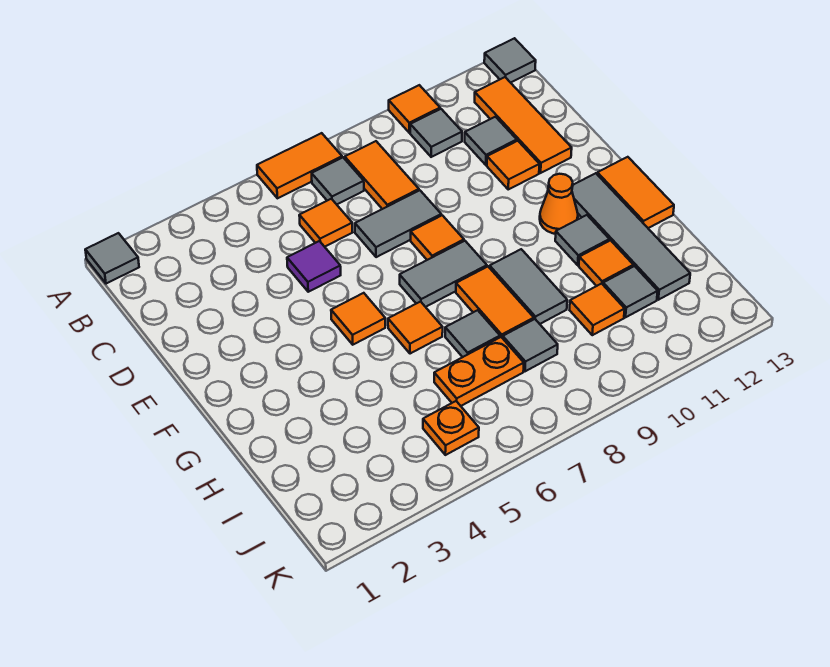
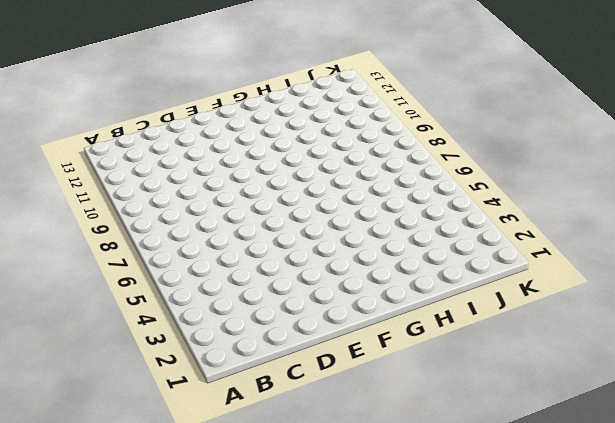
none -> grey 1x1 tile [85,233,139,284]
none -> orange 1x2 tile [257,133,342,198]
none -> orange 1x1 tile [389,85,440,133]
none -> grey 1x1 tile [484,38,536,83]

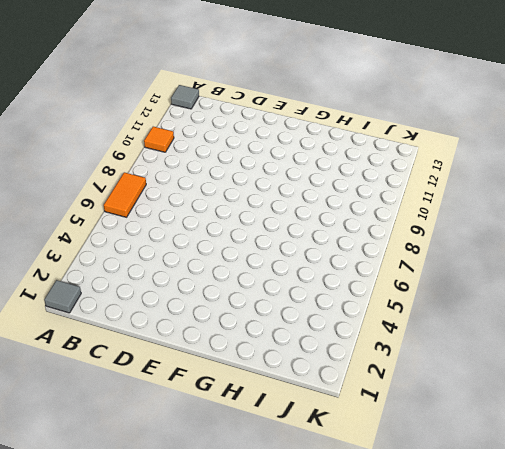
none -> grey 1x1 tile [312,157,364,204]
none -> orange 1x2 tile [345,141,419,209]
none -> grey 1x1 tile [410,109,462,157]
none -> orange 1x3 tile [475,77,572,173]

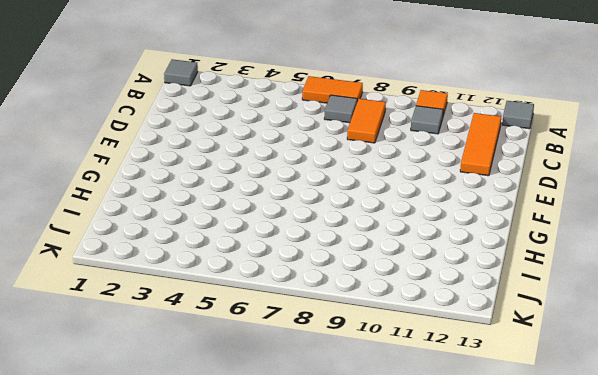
none -> orange 1x1 tile [299,199,352,247]
none -> grey 1x1 tile [465,117,517,165]
none -> purple 1x1 tile [287,241,341,292]
none -> grey 1x2 tile [355,190,441,257]

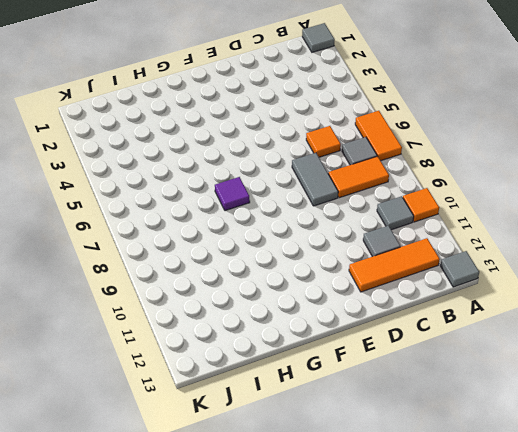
purple 1x1 tile [215,177,250,211] -> purple 1x1 tile moved to [287,241,341,292]
none -> orange 1x1 tile [487,141,539,189]
none -> orange 1x1 tile [411,215,464,260]
none -> orange 1x1 tile [331,293,385,345]
none -> grey 1x2 tile [400,241,487,307]

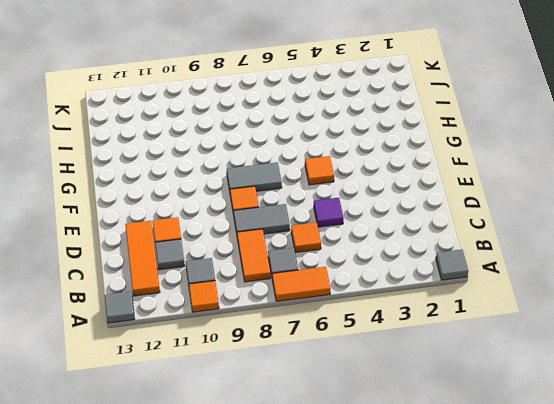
none -> orange 1x1 cone [540,174,578,234]
none -> grey 1x4 tile [572,173,690,300]
none -> orange 1x2 tile [597,157,674,228]
none -> orange 1x1 tile [388,302,443,354]

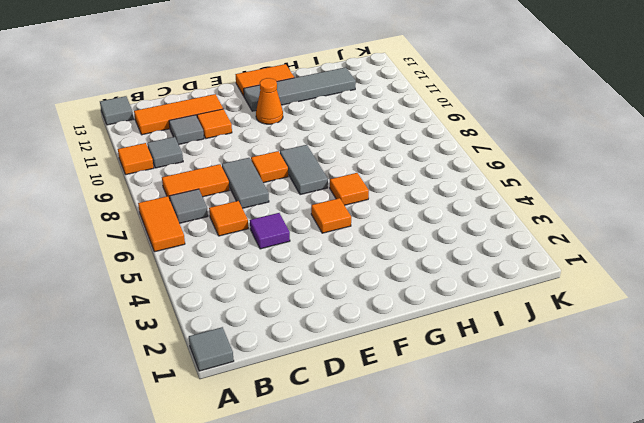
none -> orange 1x2 tile [456,267,534,338]
none -> grey 1x2 tile [490,249,567,324]
none -> grey 1x1 tile [555,215,609,265]
none -> grey 1x1 tile [445,310,500,357]

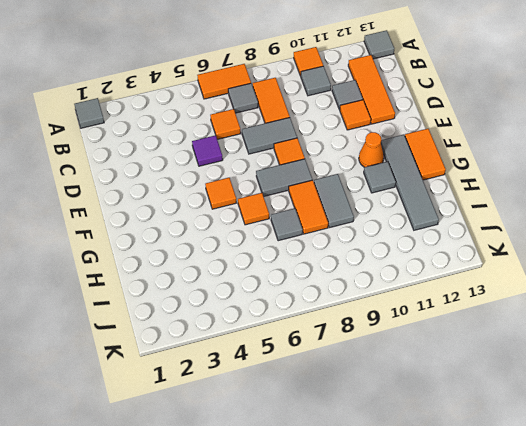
none -> orange 1x1 tile [579,240,633,286]
none -> orange 1x2 plate [434,337,524,406]
none -> grey 1x1 tile [503,319,558,371]
none -> orange 1x1 tile [570,284,625,335]

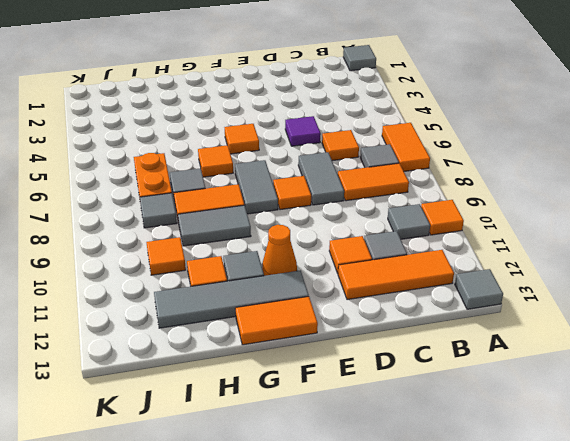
none -> grey 1x1 tile [603,266,658,317]
none -> orange 1x1 plate [423,401,479,455]

